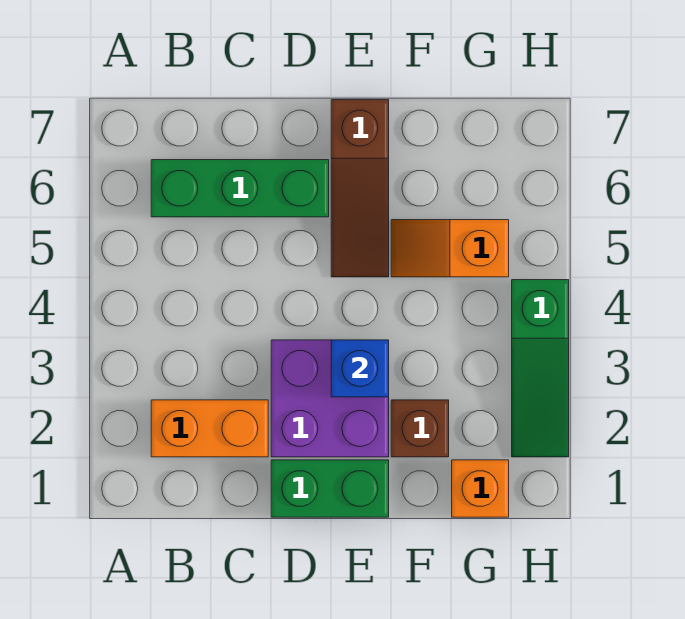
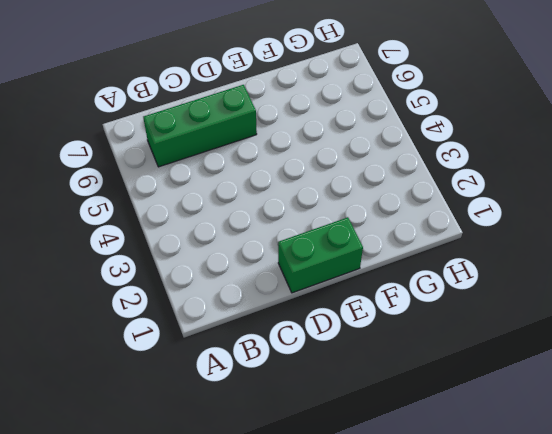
none -> orange 1x2 brick [151,400,268,457]
none -> purple 2x2 brick [271,340,389,457]

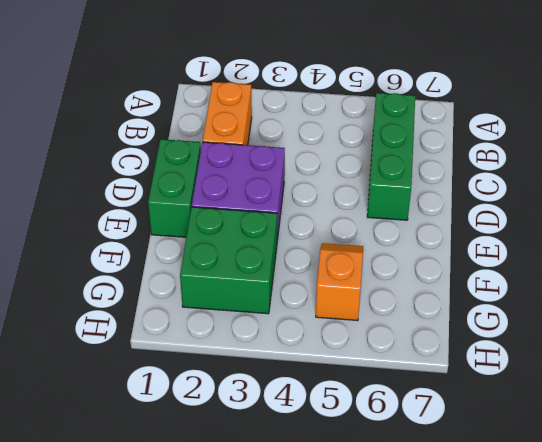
green 2x2 brick [180,207,277,314] -> brown 1x1 brick [391,400,449,457]
none -> brown 1x3 slope [331,100,389,277]
none -> orange 1x1 brick [452,460,509,517]

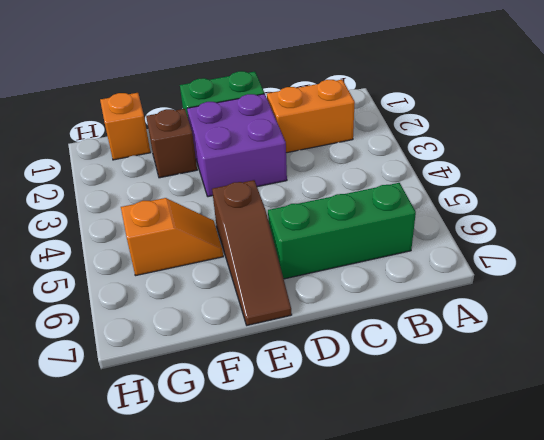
brown 1x3 slope [212,180,292,325] -> brown 1x3 slope turned to [331,100,389,277]
none -> green 1x3 slope [512,280,569,457]
none -> blue 1x1 brick [331,340,389,397]

